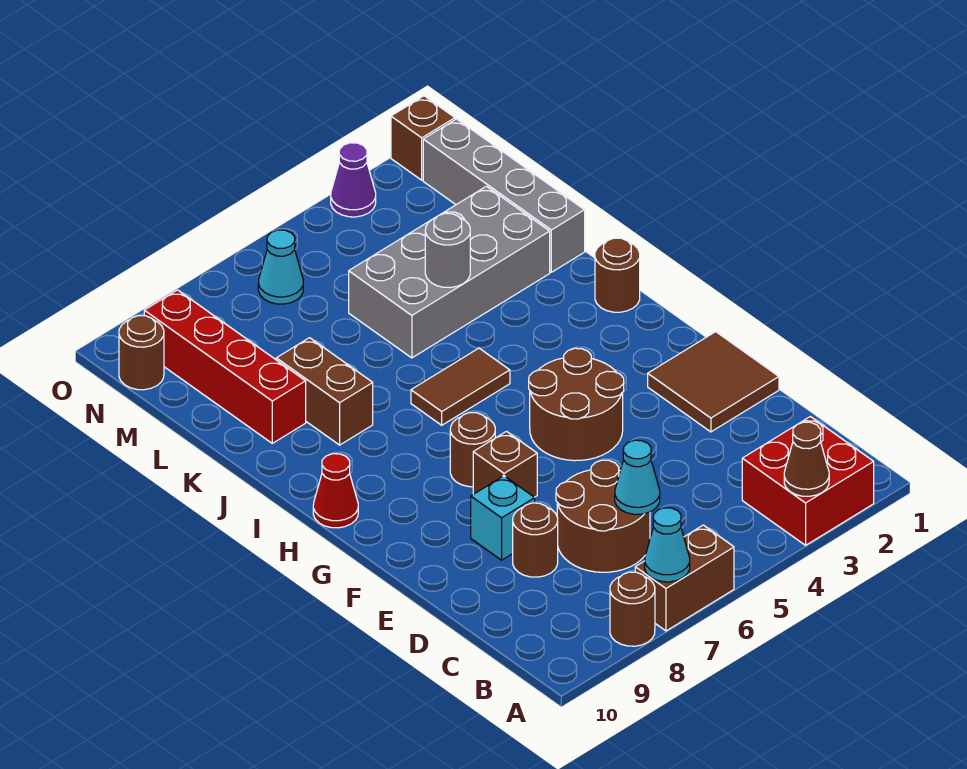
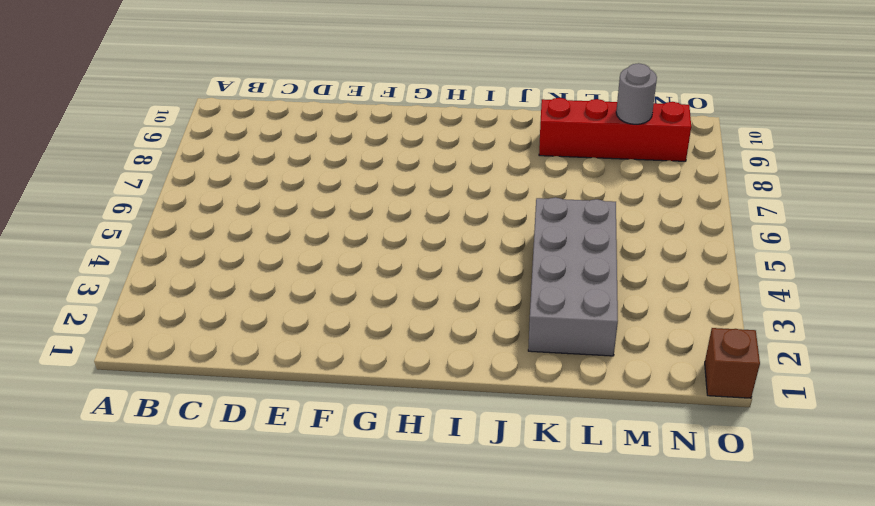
grey 1x1 round brick [616,63,657,124] -> grey 1x1 round brick moved to [425,213,470,288]
none -> red 2x2 brick [742,417,874,545]
none -> brown 1x2 brick [635,525,734,631]
none -> brown 1x1 round brick [610,572,655,646]

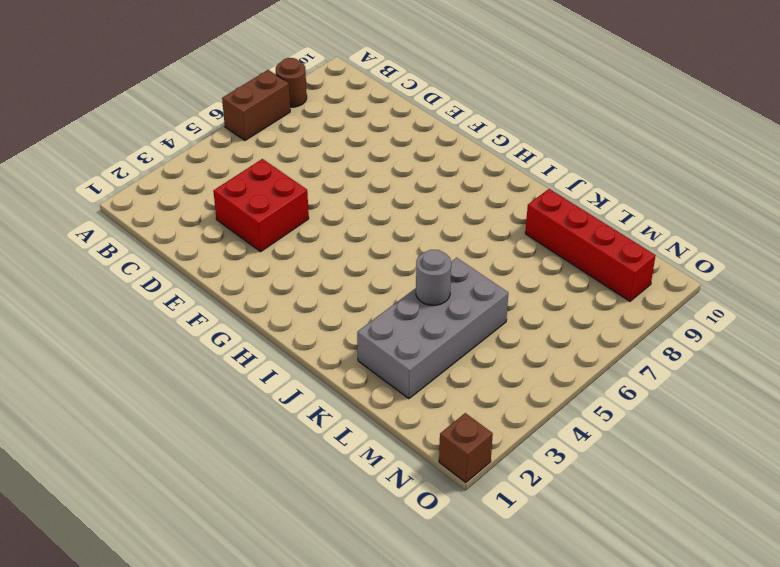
red 2x2 brick [213,159,309,252] -> red 2x2 brick moved to [742,417,874,545]
none -> brown 2x2 round brick [556,460,650,572]
none -> brown 1x1 round brick [513,503,558,577]
none -> brown 2x2 tile [648,332,779,432]

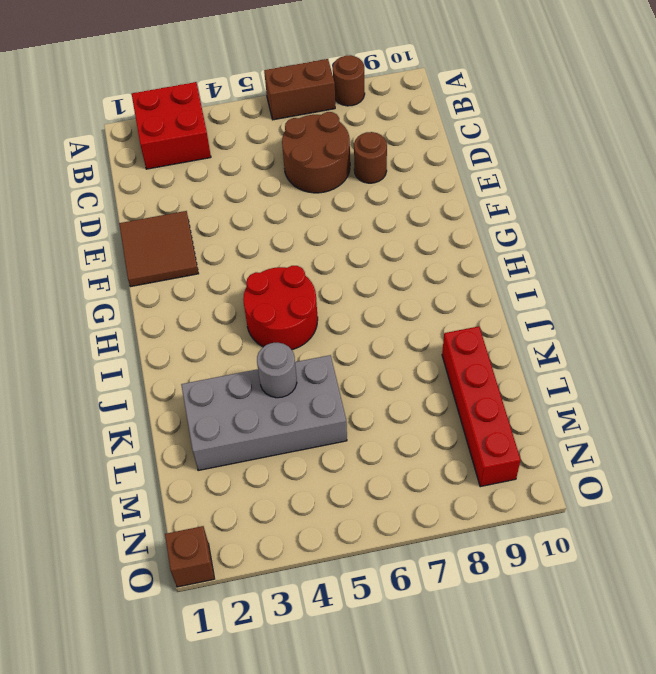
red 2x2 round brick [243,266,318,350] -> brown 1x2 tile [411,348,510,425]
none -> cyan 1x1 brick [471,476,535,560]
none -> brown 2x2 round brick [529,348,624,461]
none -> brown 1x1 brick [473,431,537,497]

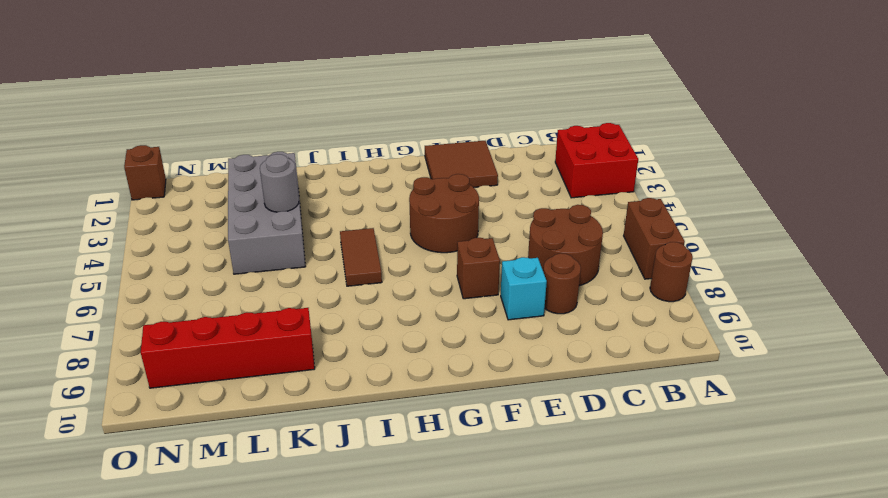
none -> brown 1x1 round brick [450,413,495,487]
none -> red 1x1 cone [313,454,358,528]
none -> brown 1x1 round brick [595,238,640,312]

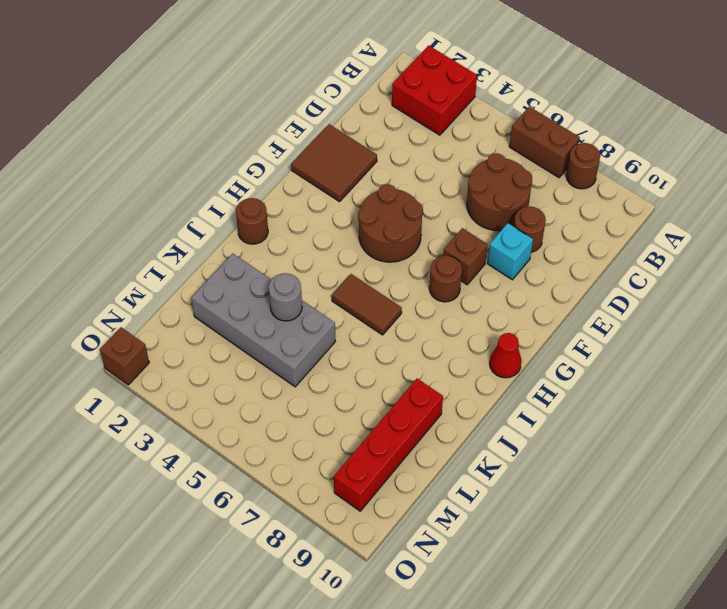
none -> brown 1x2 brick [276,338,373,445]
none -> grey 1x4 brick [423,119,585,272]
none -> cyan 1x1 cone [258,230,303,304]

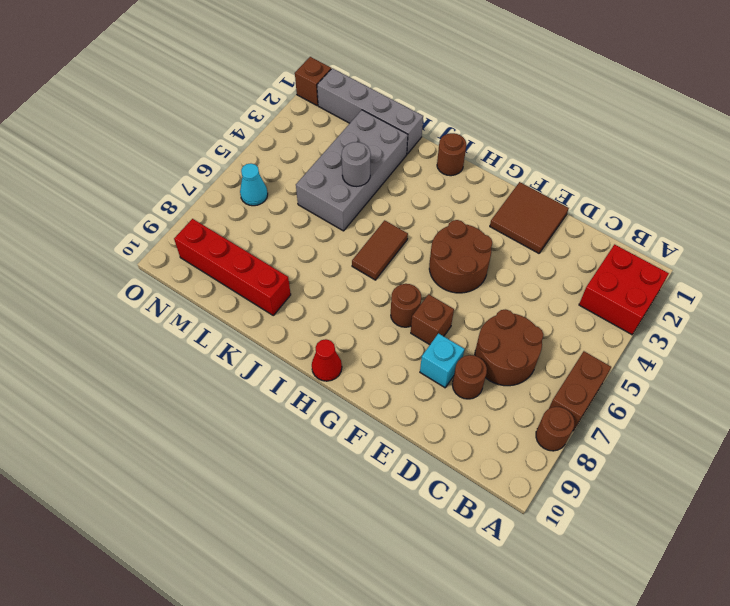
none -> brown 1x2 brick [276,338,373,445]
none -> brown 1x1 round brick [119,316,164,390]
none -> purple 1x1 cone [331,143,376,217]

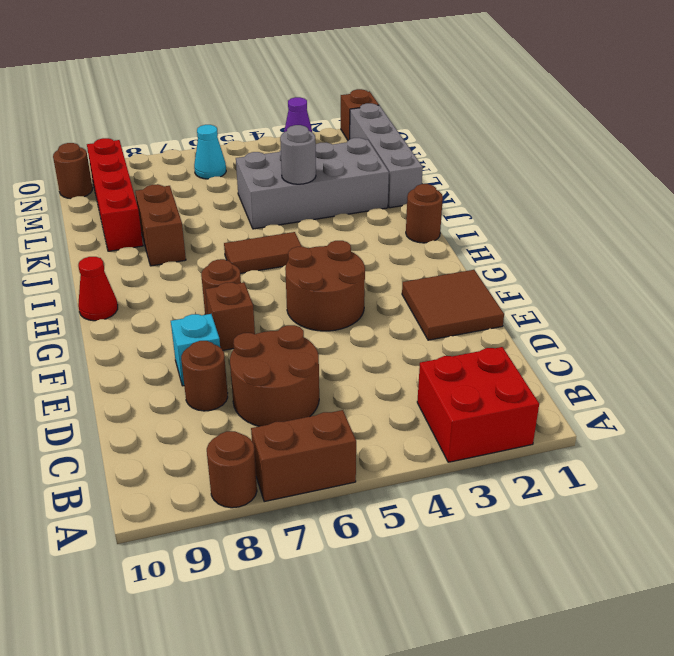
none -> brown 1x1 cone [784,422,829,496]
none -> cyan 1x1 cone [645,508,690,582]
none -> cyan 1x1 cone [615,440,660,514]

